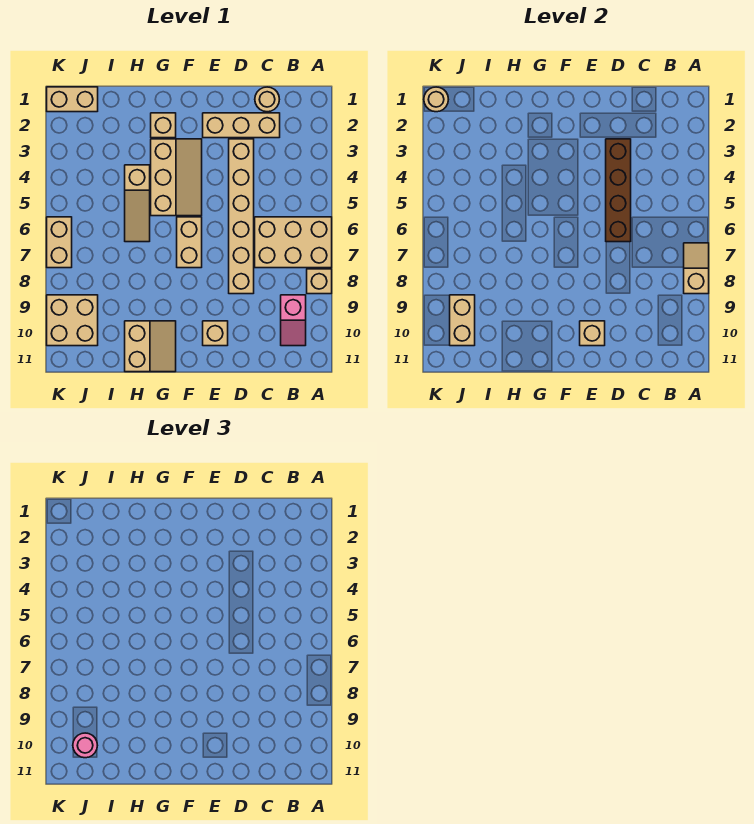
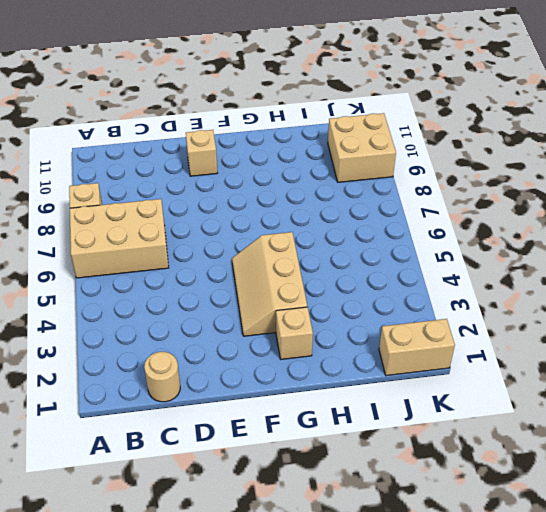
none -> pink 1x2 slope [281,295,306,346]
none -> tan 1x3 brick [203,113,280,138]
none -> tan 1x6 brick [229,139,254,294]

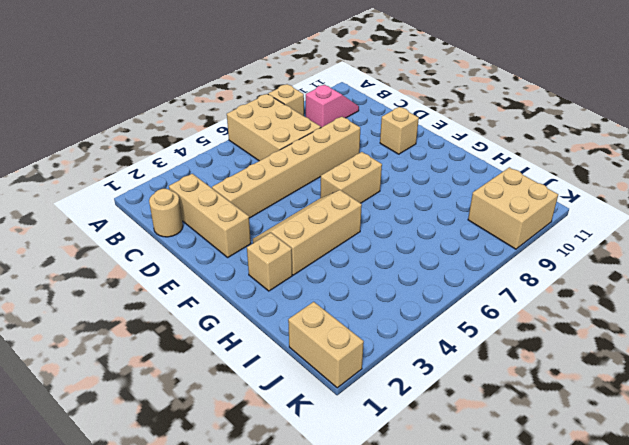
none -> tan 2x2 slope [125,321,176,372]
none -> tan 1x3 slope [125,165,150,242]
none -> tan 1x2 brick [47,217,72,268]

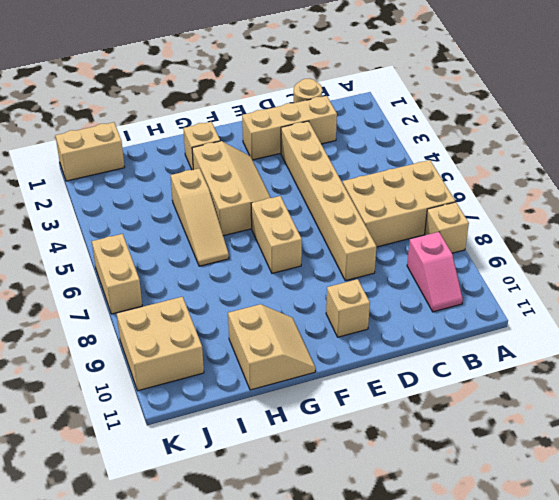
none -> tan 1x2 slope [684,243,709,294]
none -> brown 1x4 brick [606,139,631,242]
none -> tan 1x1 brick [580,321,605,346]

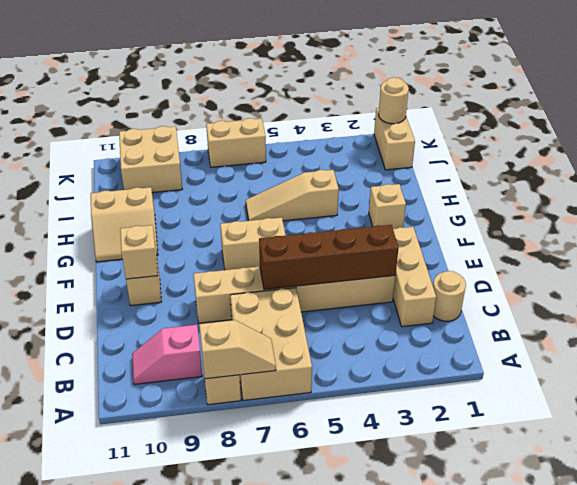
none -> tan 2x3 slope [151,139,202,216]
none -> tan 1x2 brick [450,295,475,346]
none -> pink 1x1 round brick [73,733,97,758]

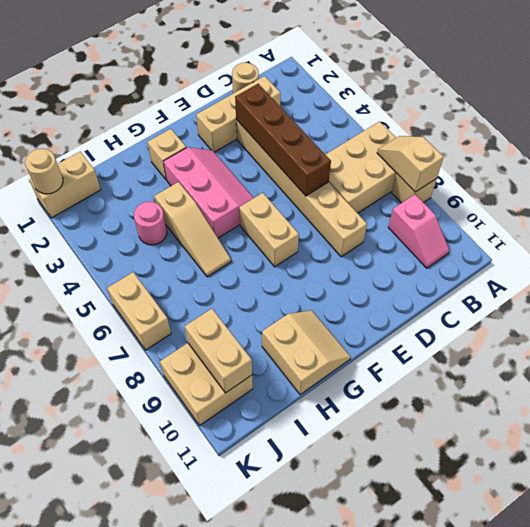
pink 2x3 slope [163,147,253,238] -> tan 2x3 slope [151,139,202,216]
pink 1x1 round brick [134,202,167,245] -> pink 1x1 round brick moved to [73,733,97,758]
none -> tan 1x1 brick [203,321,228,346]
none -> tan 1x1 brick [580,321,605,346]

